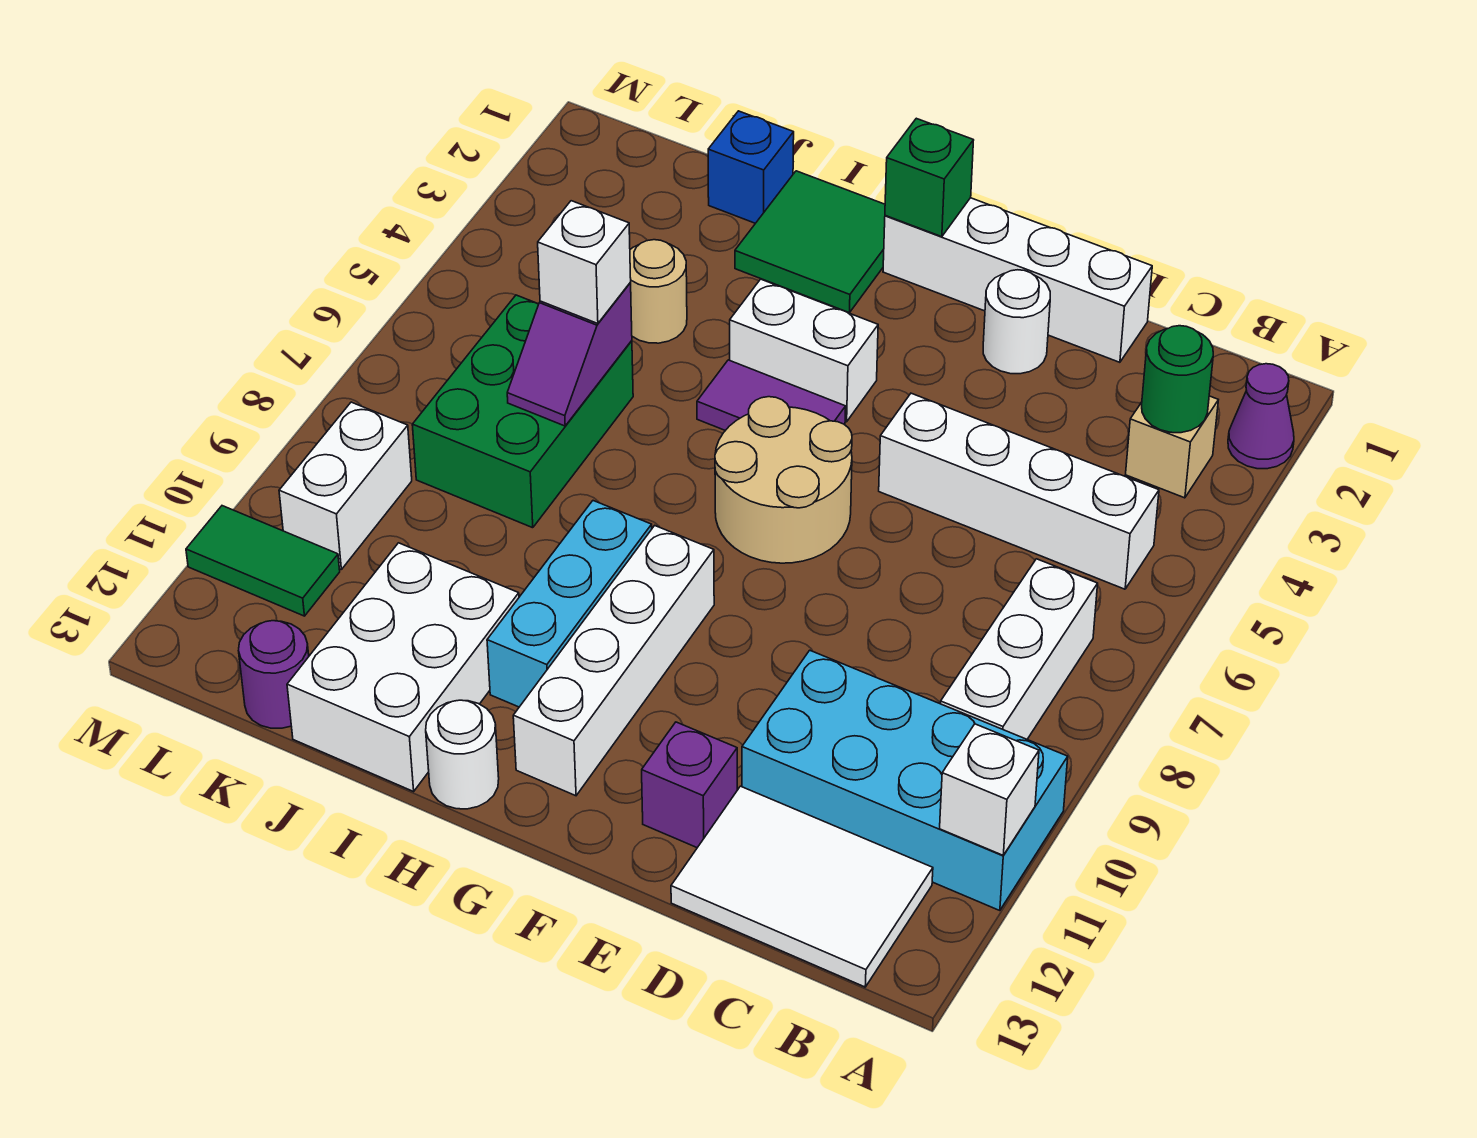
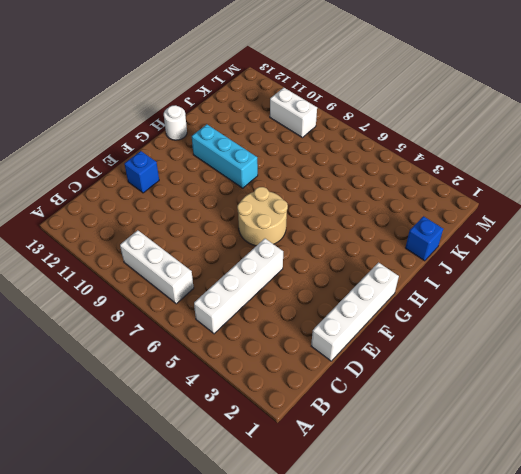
blue 1x1 brick [124,151,159,193] -> purple 1x1 brick [642,722,737,848]
none -> purple 1x1 cone [1228,364,1294,469]
none -> cyan 2x4 brick [742,650,1068,911]
none -> tan 1x1 brick [1126,396,1218,498]

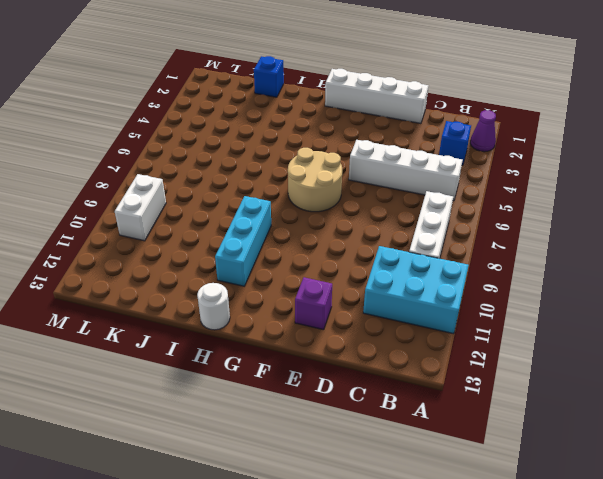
cyan 2x3 brick [363,246,469,334] -> cyan 2x4 brick [742,650,1068,911]
blue 1x1 brick [439,121,471,165] -> tan 1x1 brick [1126,396,1218,498]
none -> white 2x3 tile [671,786,933,987]
none -> white 1x1 round brick [983,270,1050,374]
none -> white 1x2 brick [730,279,878,422]

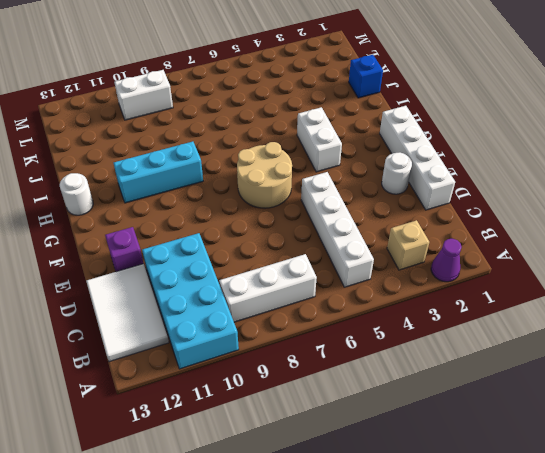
none -> purple 1x2 tile [697,360,846,431]
none -> white 1x4 brick [513,526,714,796]
none -> green 2x2 tile [735,171,885,313]

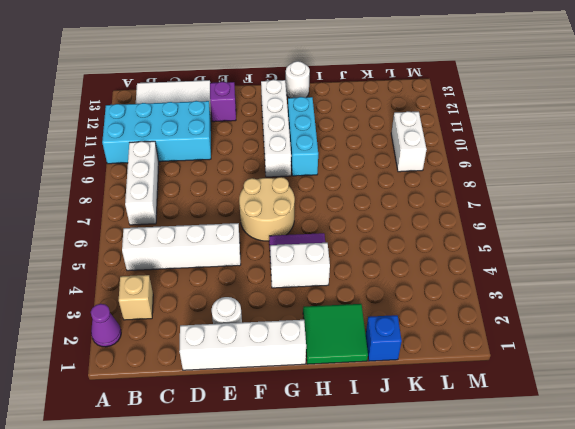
none -> white 2x3 brick [287,543,519,791]
none -> tan 1x1 round brick [630,240,687,343]
none -> green 2x3 brick [412,295,633,528]

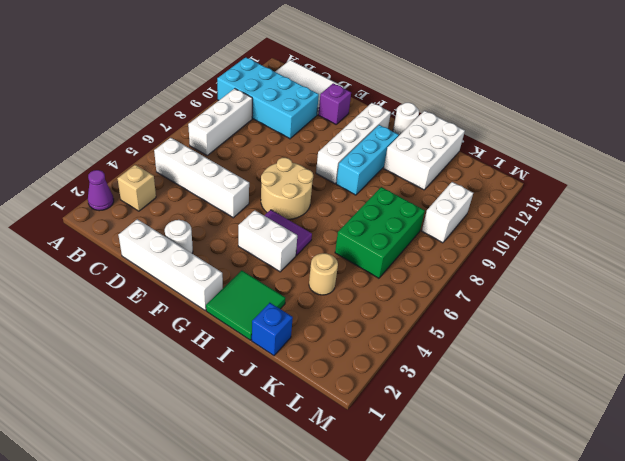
none -> purple 1x1 round brick [238,621,309,728]
none -> green 1x2 tile [186,506,340,616]
none -> white 1x1 brick [940,724,1039,855]

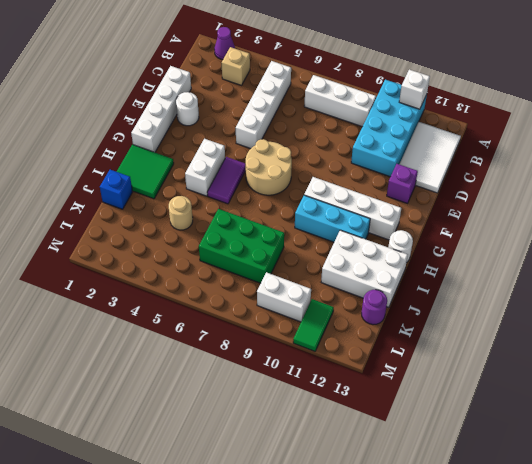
none -> green 1x1 round brick [1142,326,1213,433]
none -> green 1x1 brick [885,118,974,237]
none -> purple 1x2 slope [507,283,632,426]

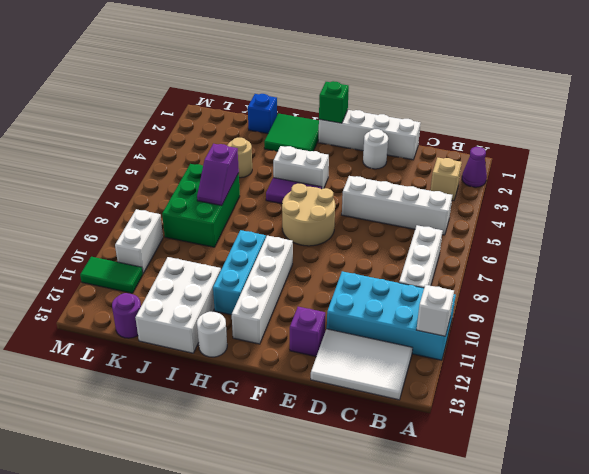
none -> green 1x1 round brick [1142,326,1213,433]
none -> white 1x1 brick [538,201,631,324]

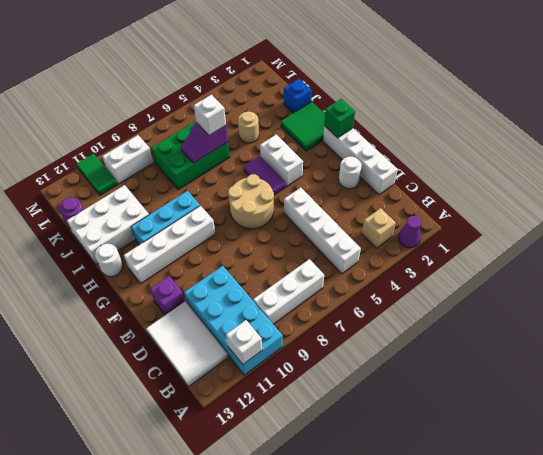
none -> green 1x1 round brick [1142,326,1213,433]

